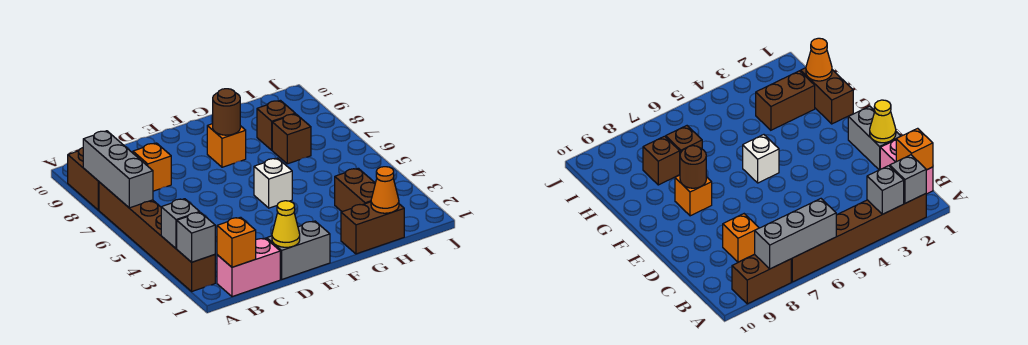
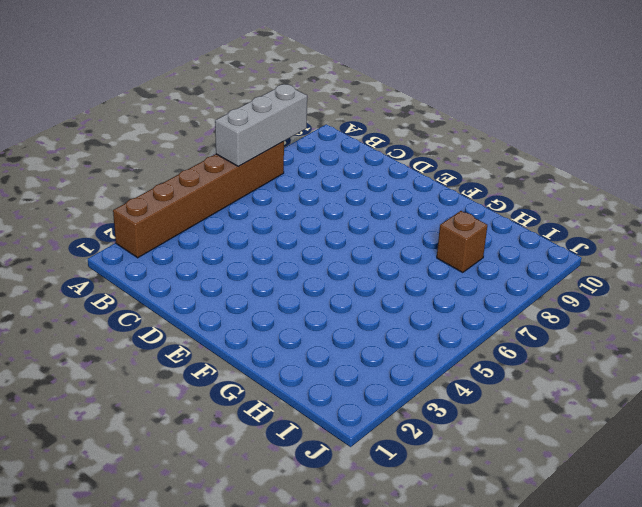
none -> brown 1x2 brick [68,148,99,210]
none -> pink 1x2 brick [217,238,280,297]
none -> orange 1x1 brick [133,143,171,191]

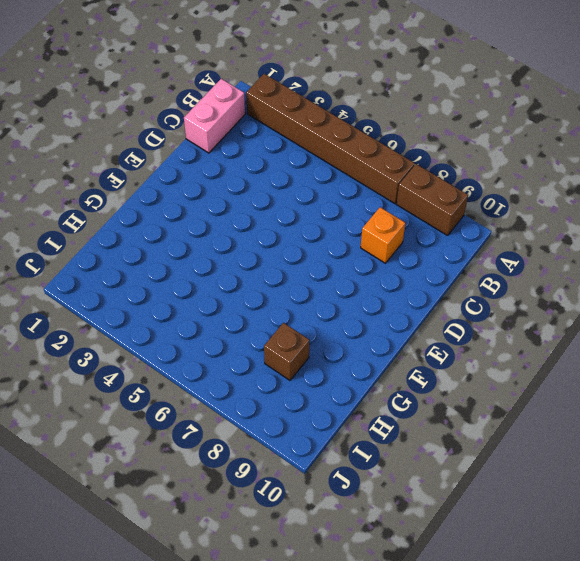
none -> grey 1x2 brick [267,221,330,279]
none -> white 1x1 brick [254,158,292,208]
none -> orange 1x1 brick [207,124,246,167]

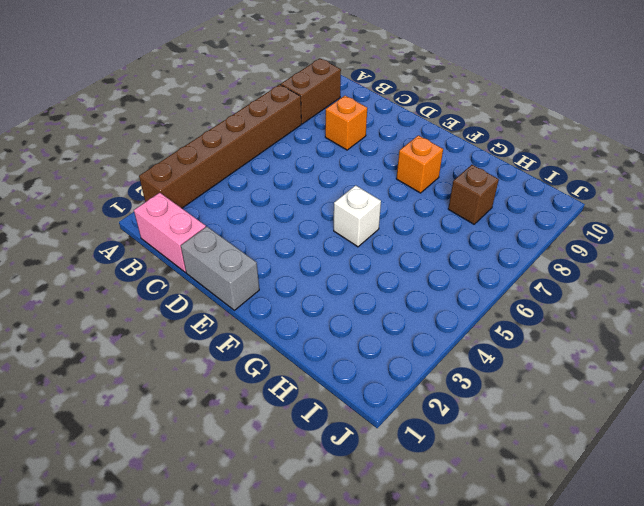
none -> brown 1x2 brick [341,202,404,254]
none -> brown 1x2 brick [335,168,375,212]
none -> brown 1x1 brick [272,114,311,164]

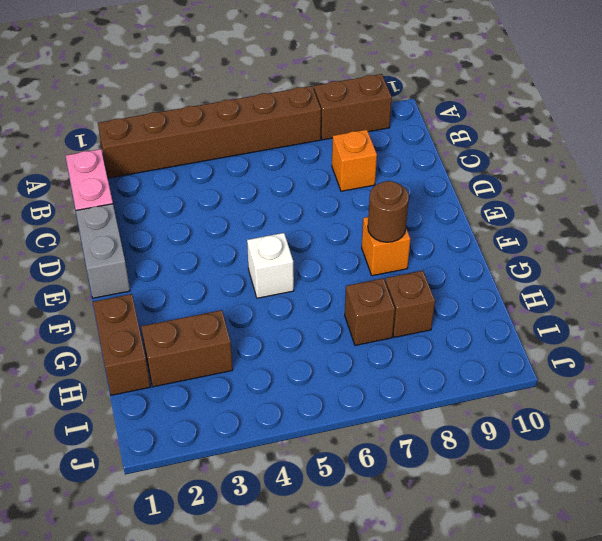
none -> grey 1x1 brick [177,212,215,262]
none -> grey 1x1 brick [161,199,199,249]
none -> grey 1x3 brick [83,131,153,208]

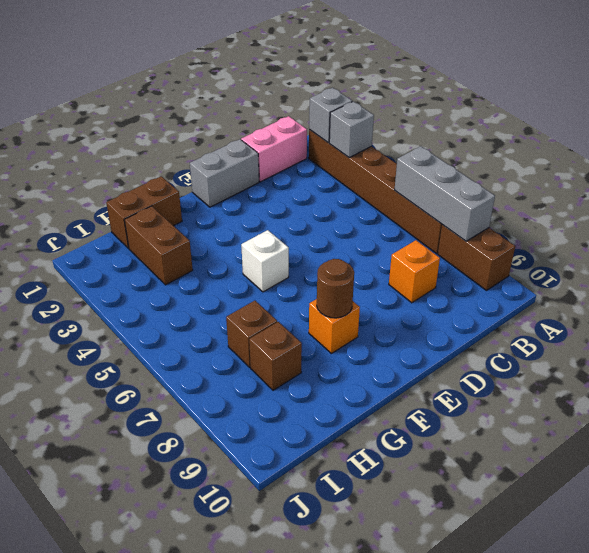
none -> orange 1x1 brick [217,217,256,267]
none -> yellow 1x1 cone [272,201,300,247]
none -> orange 1x1 cone [371,167,399,213]

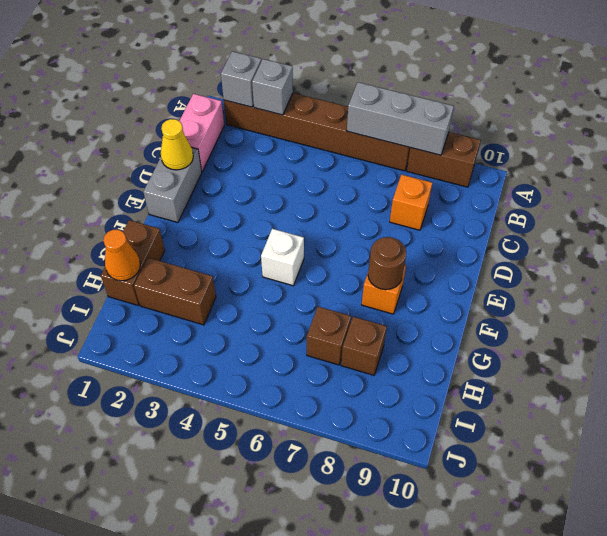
none -> orange 1x1 brick [217,217,256,267]

